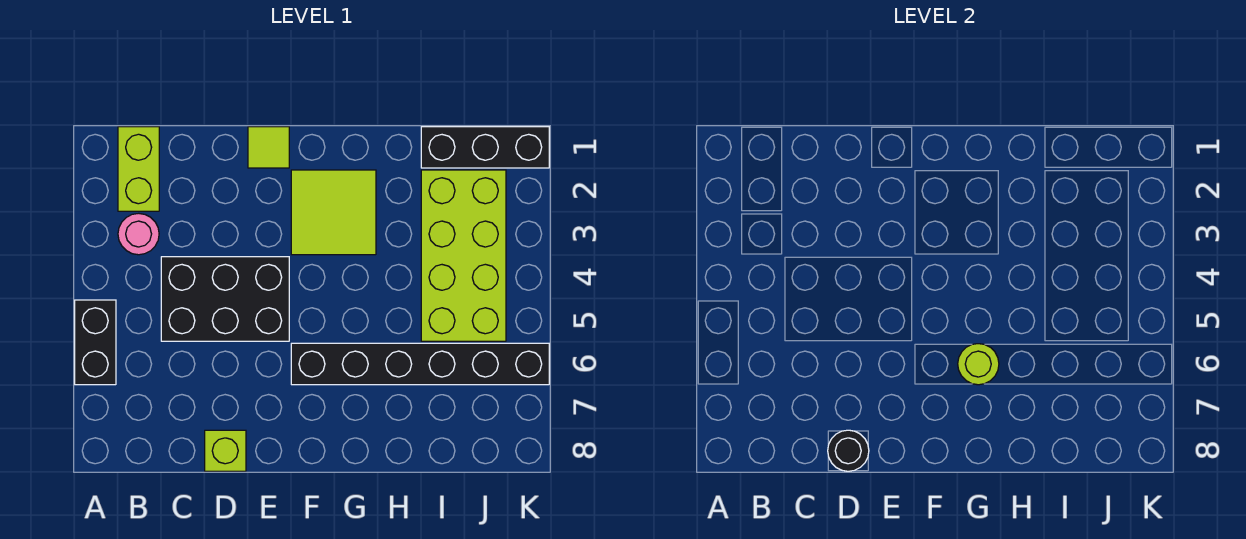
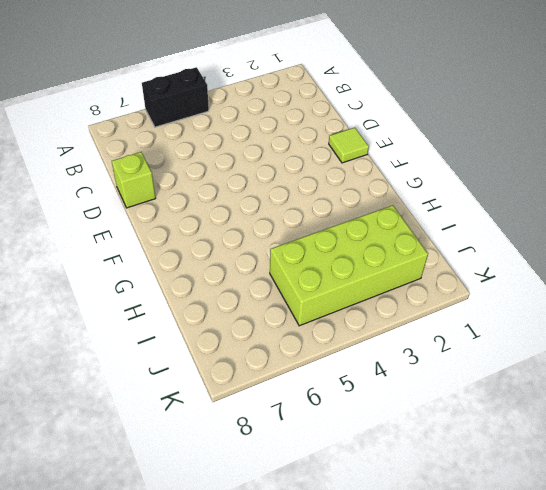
none -> lime 1x2 brick [118,127,159,211]
none -> pink 1x1 round brick [118,213,159,255]
none -> black 2x3 brick [161,257,289,341]

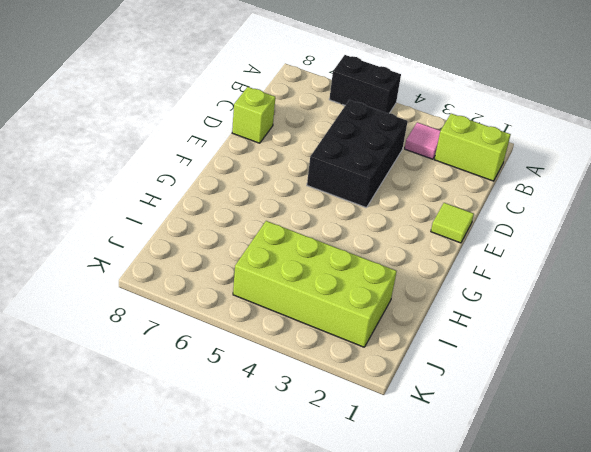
pink 1x1 tile [405,122,440,159] -> pink 1x1 round brick [118,213,159,255]
none -> lime 2x2 tile [291,170,376,255]
none -> black 1x6 brick [291,343,549,385]
none -> black 1x3 brick [421,127,549,168]

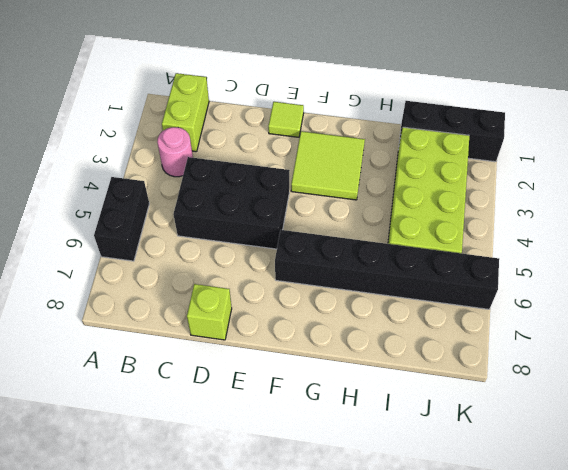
none -> black 1x1 round brick [828,430,869,471]
none -> lime 1x1 round brick [958,344,999,385]

